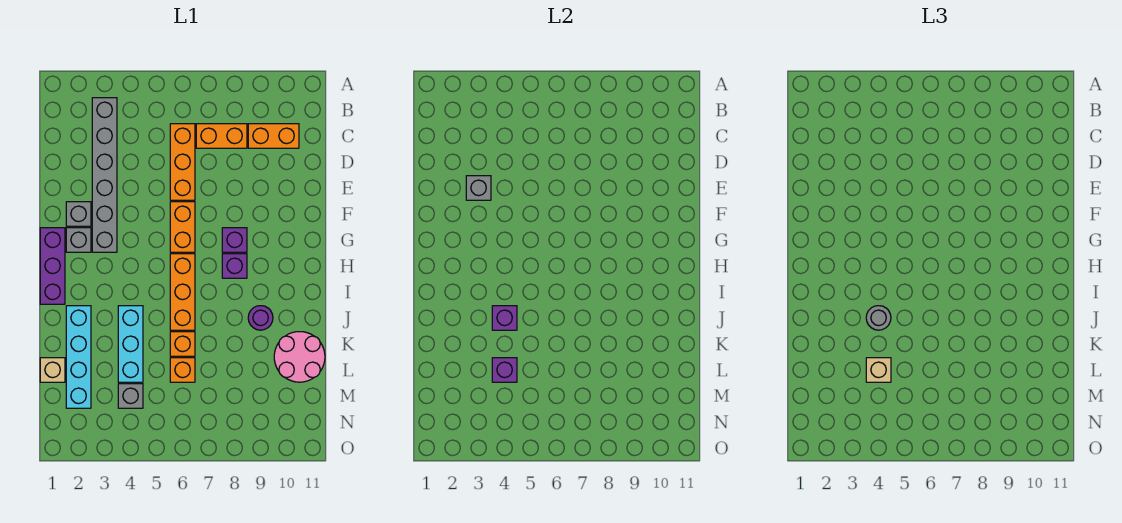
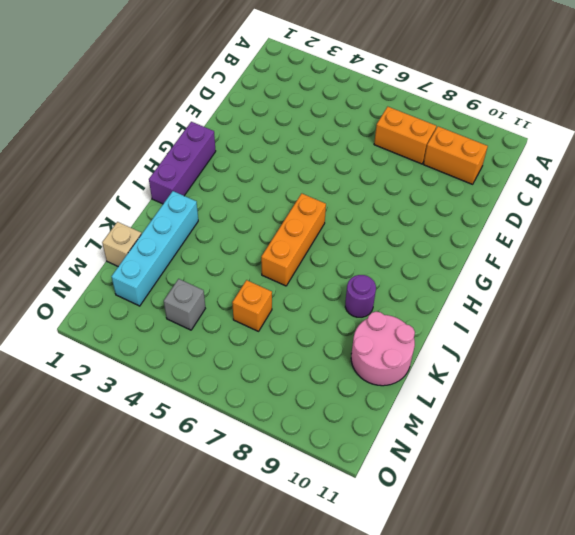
none -> grey 1x6 brick [92,98,117,252]
none -> orange 1x3 brick [170,124,195,200]
none -> grey 1x1 brick [66,202,91,226]

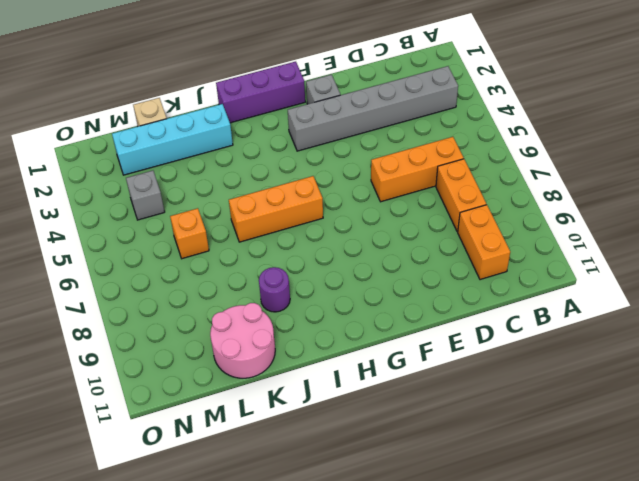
none -> orange 1x2 brick [170,202,195,252]
none -> grey 1x1 brick [66,228,91,252]
none -> purple 1x1 brick [222,228,247,252]

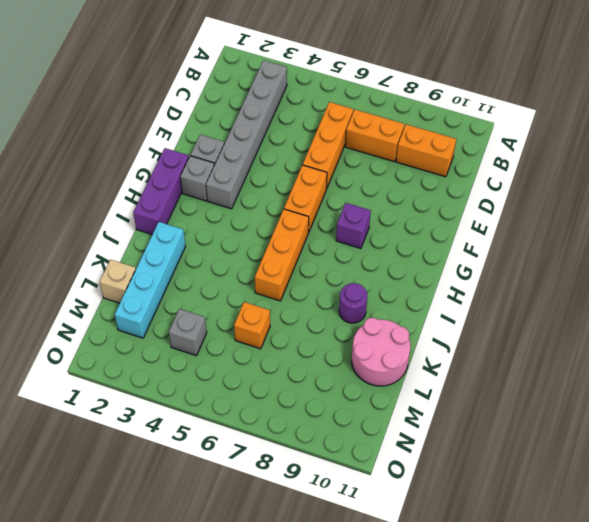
none -> purple 1x1 brick [222,254,247,278]
none -> cyan 1x3 brick [118,306,143,382]
none -> orange 1x1 brick [170,332,195,356]

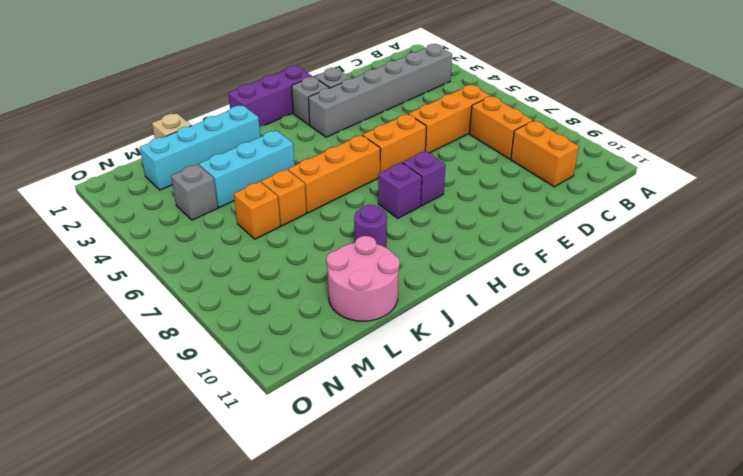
none -> grey 1x1 brick [466,176,491,200]
none -> purple 1x1 brick [492,306,517,330]
none -> purple 1x1 brick [492,358,517,382]

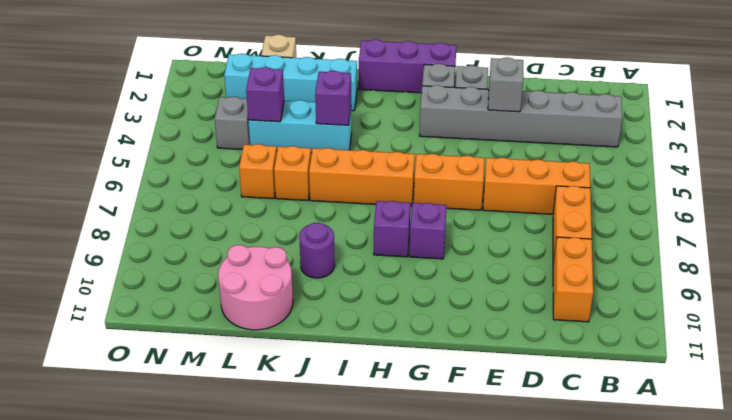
none -> grey 1x1 round brick [866,306,891,330]
none -> tan 1x1 brick [866,358,891,382]

